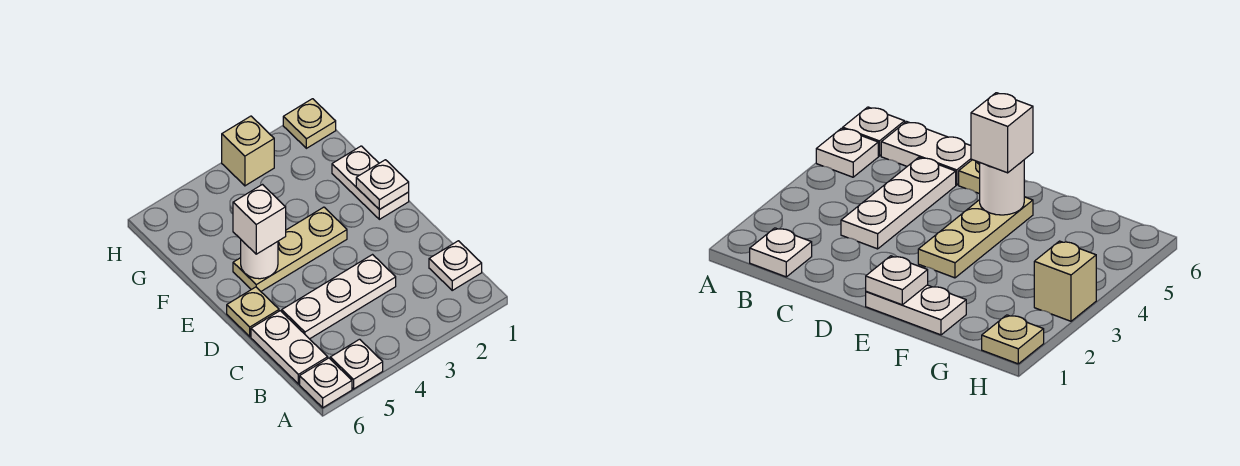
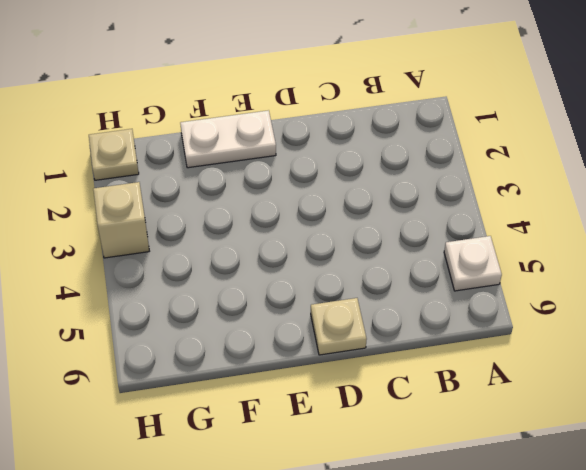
none -> white 1x1 plate [300,358,352,408]
none -> white 1x1 plate [429,241,482,290]
none -> white 1x2 plate [251,311,328,384]

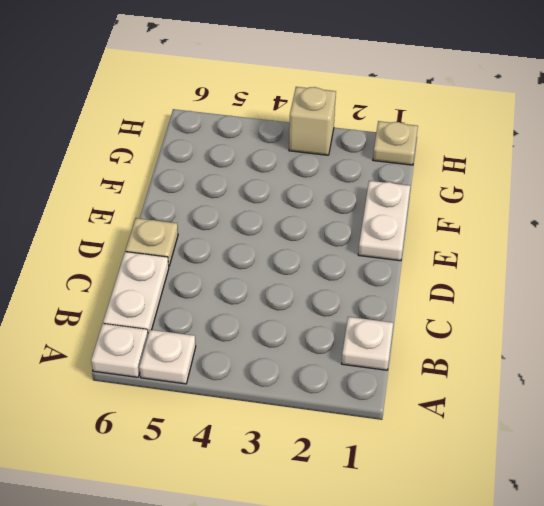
none -> white 1x3 plate [282,255,396,339]
none -> tan 1x3 plate [233,207,347,291]
none -> white 1x1 plate [356,160,409,210]

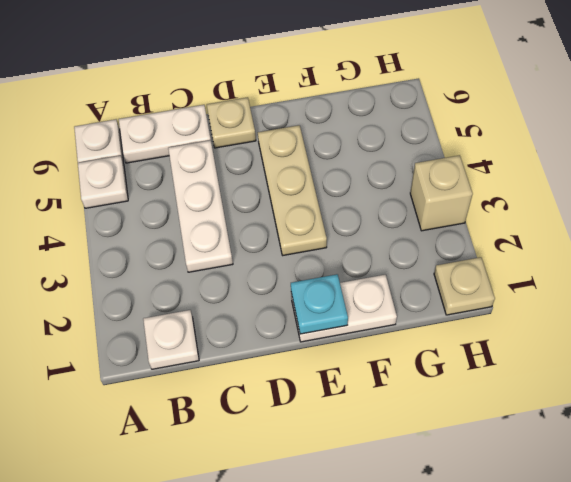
cyan 1x1 plate [291,274,348,334] -> white 1x1 plate [356,160,409,210]
none -> white 1x1 round brick [241,240,278,279]
none -> white 1x1 brick [233,185,286,254]

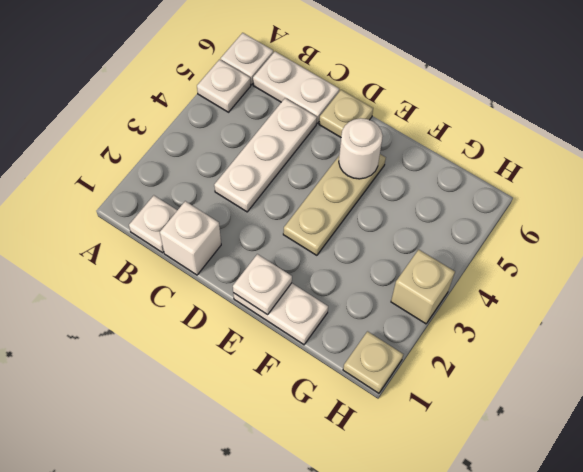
white 1x1 brick [160,201,221,275] -> white 1x1 brick moved to [233,185,286,254]

